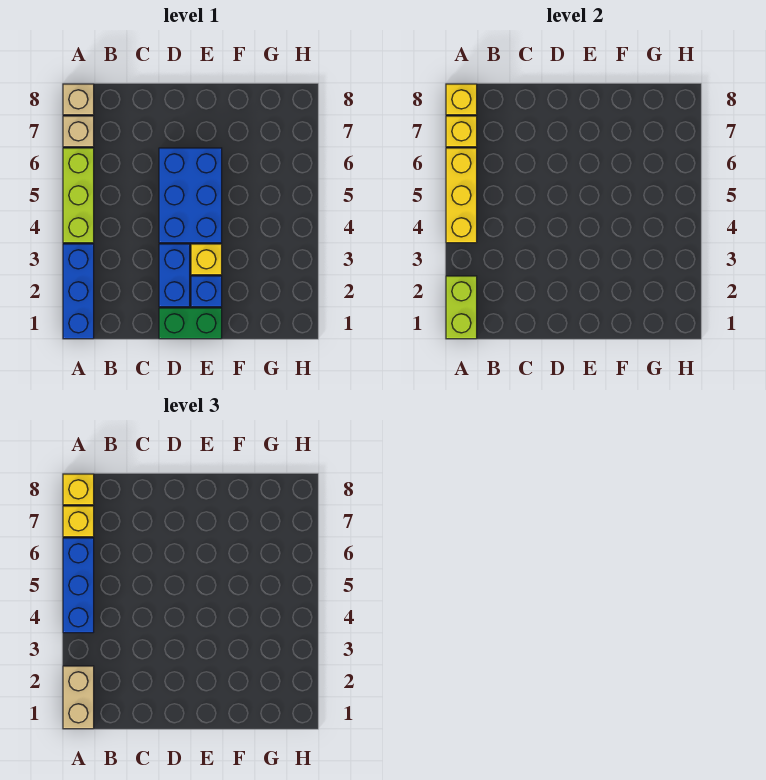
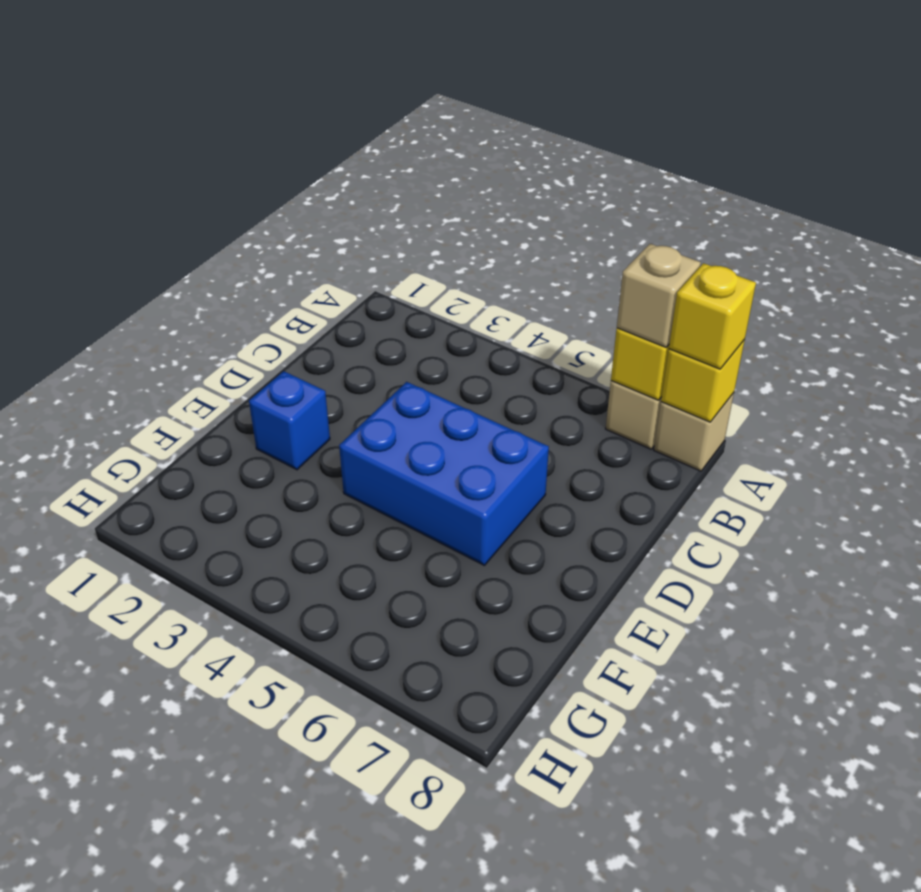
tan 1x1 brick [617,244,701,347] -> yellow 1x1 brick [63,506,94,537]
none -> blue 1x3 brick [63,244,94,339]
none -> lime 1x3 brick [63,148,94,243]
none -> green 1x2 brick [159,308,222,339]

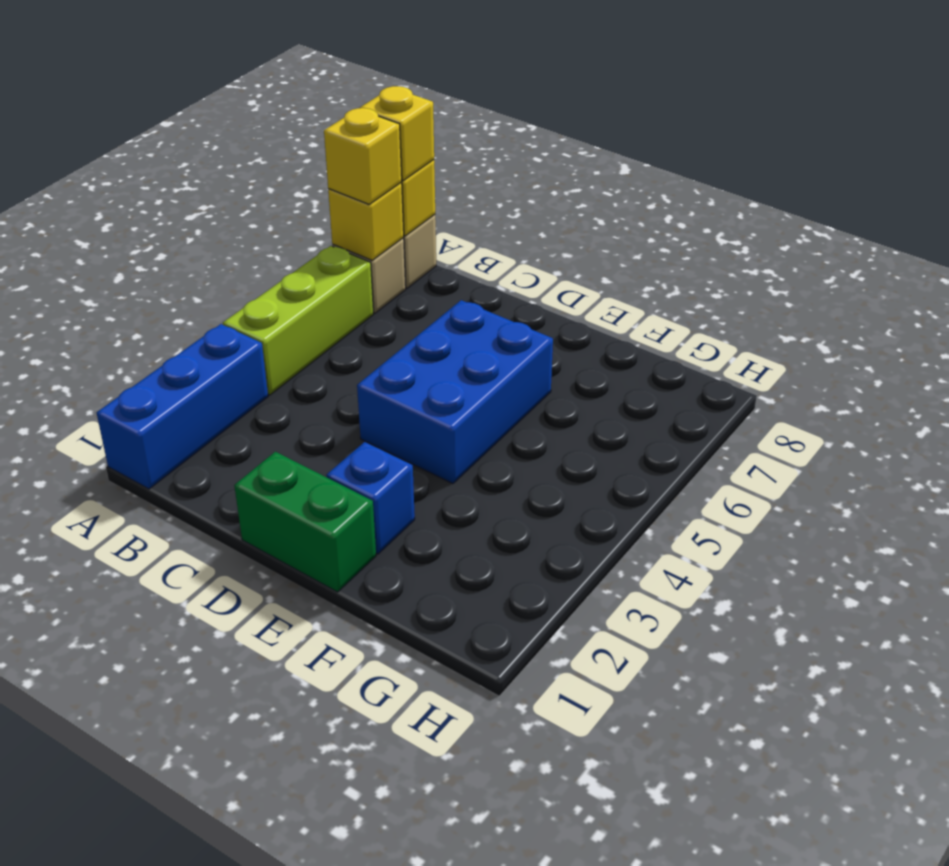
none -> blue 1x2 brick [159,244,190,307]
none -> yellow 1x1 brick [191,244,222,275]
none -> lime 1x2 brick [446,276,477,339]

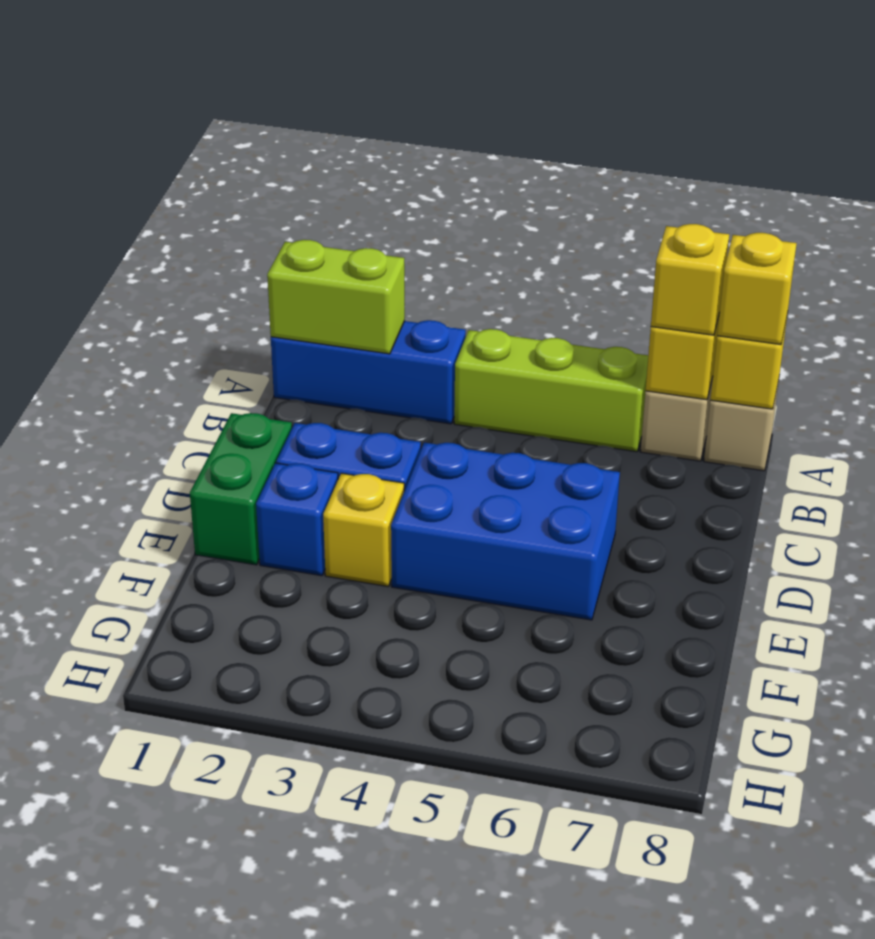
none -> yellow 1x3 brick [446,148,477,243]
none -> tan 1x2 brick [63,666,94,729]
none -> blue 1x3 brick [63,538,94,633]

